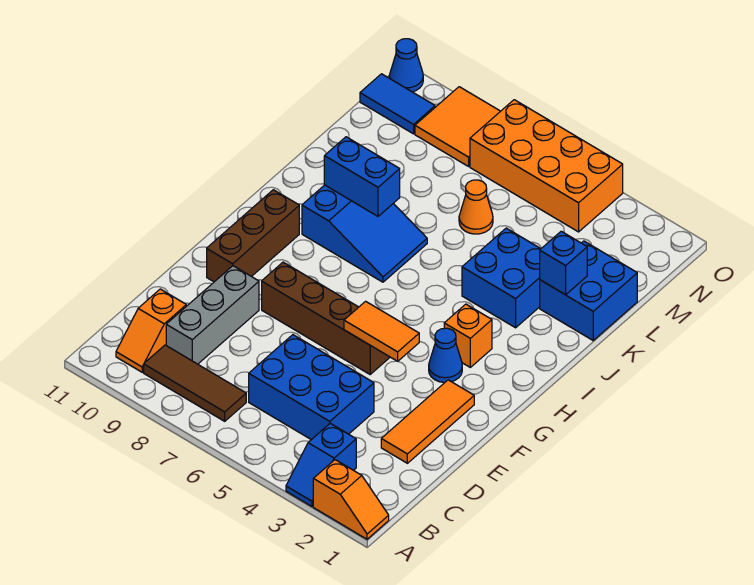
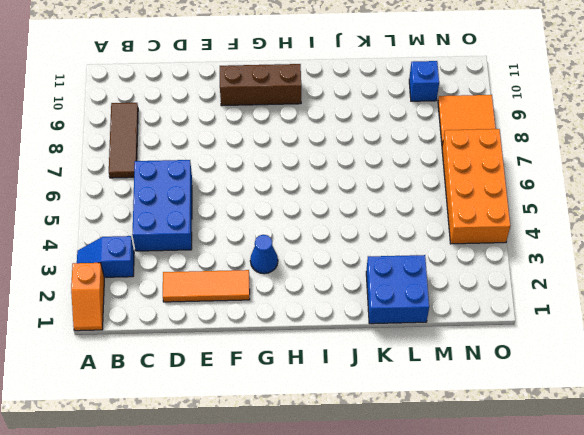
blue 1x1 brick [409,61,439,101] -> blue 1x1 brick moved to [540,231,587,295]
none -> orange 1x2 slope [116,289,186,372]
none -> grey 1x3 brick [166,266,259,364]
none -> brown 1x4 brick [262,262,390,374]

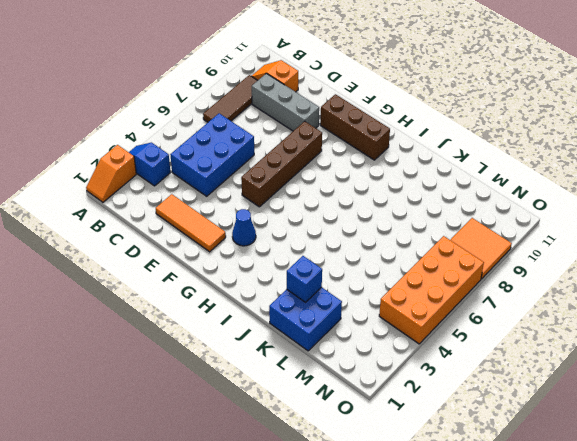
none -> orange 1x1 brick [444,304,492,367]
none -> blue 2x3 slope [302,185,427,282]
none -> blue 2x2 brick [462,228,541,328]

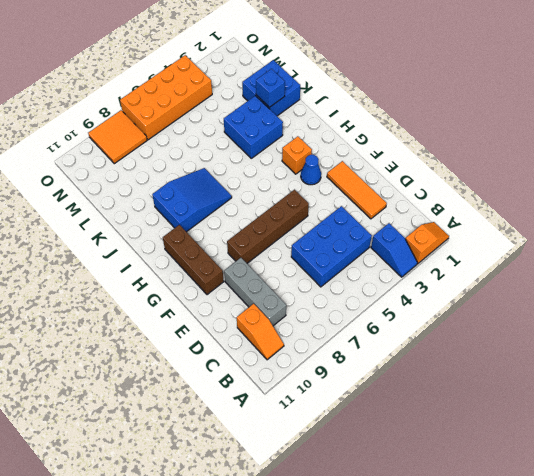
none -> brown 1x3 tile [144,345,246,421]
none -> orange 1x1 cone [459,180,493,234]
none -> blue 1x2 tile [360,74,435,134]

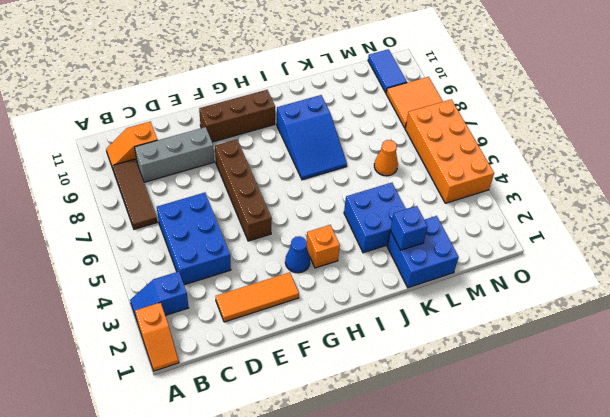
none -> blue 1x1 cone [389,39,423,92]
none -> orange 1x2 tile [344,301,419,361]
none -> blue 1x2 brick [324,137,400,216]

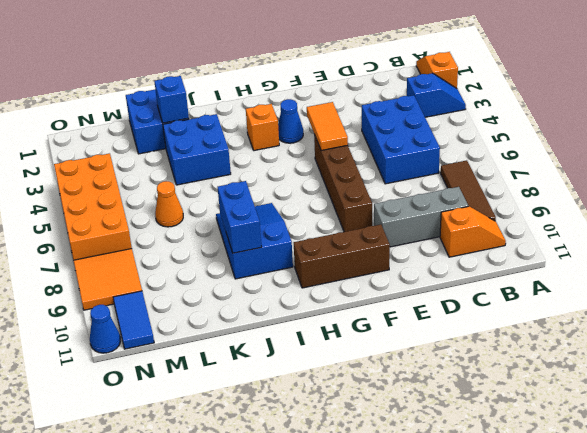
none -> orange 1x3 tile [381,380,474,463]

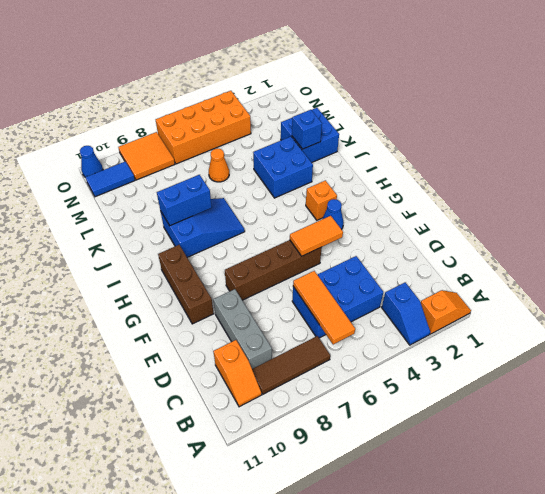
orange 1x3 tile [293,271,355,344] -> orange 1x3 tile moved to [381,380,474,463]

